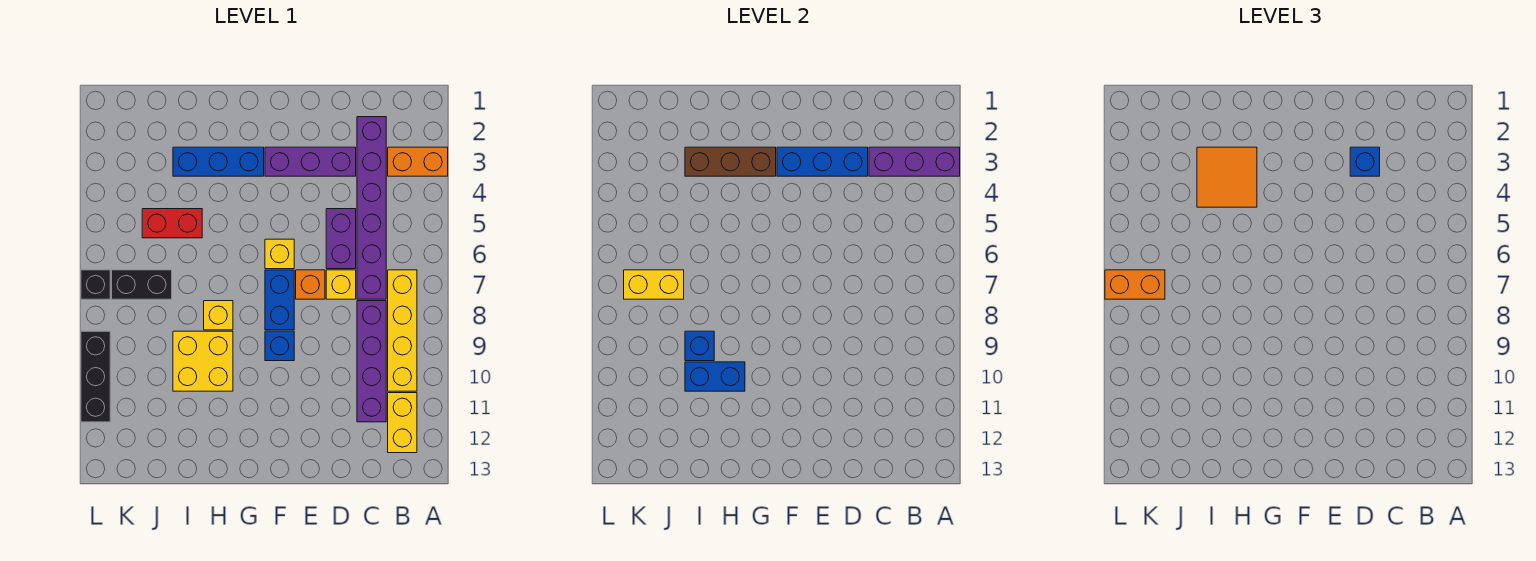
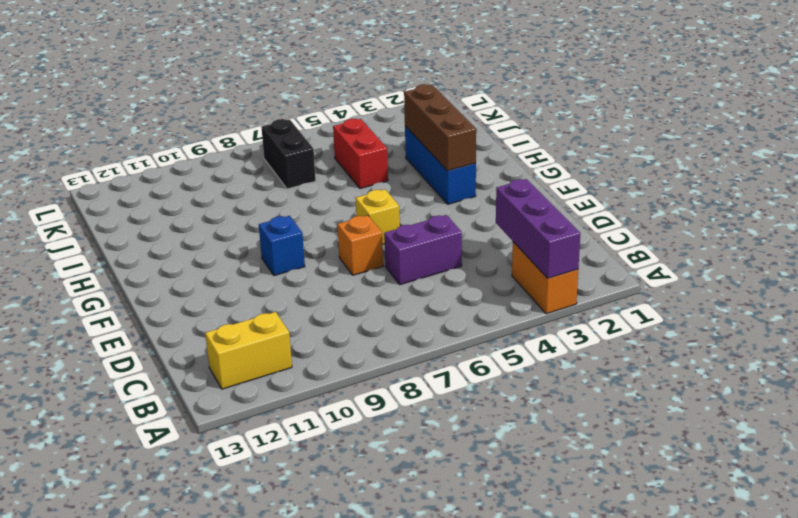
none -> yellow 1x4 brick [388,270,417,391]
none -> purple 1x6 brick [357,117,386,299]
none -> purple 1x4 brick [357,301,386,422]

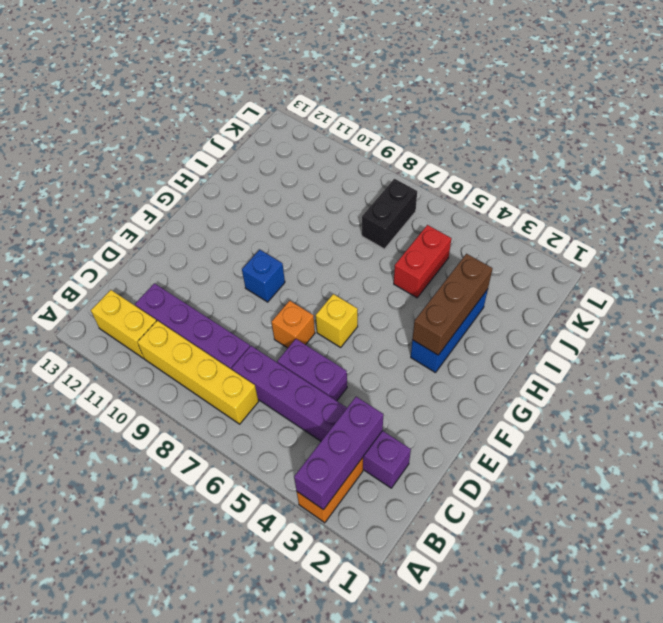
none -> purple 1x3 brick [265,147,356,176]
none -> yellow 1x1 brick [326,270,356,299]
none -> blue 1x2 brick [265,270,294,330]

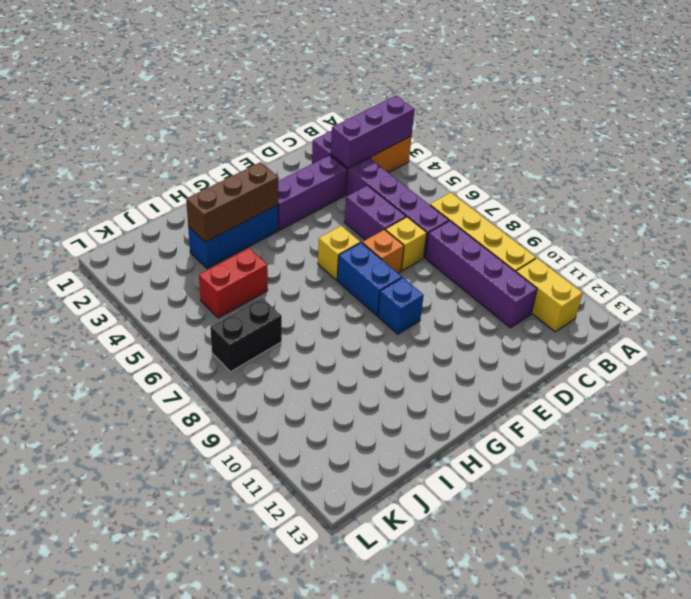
none -> yellow 1x1 brick [204,301,233,330]
none -> yellow 2x2 brick [173,331,233,391]
none -> black 1x1 brick [81,270,110,299]

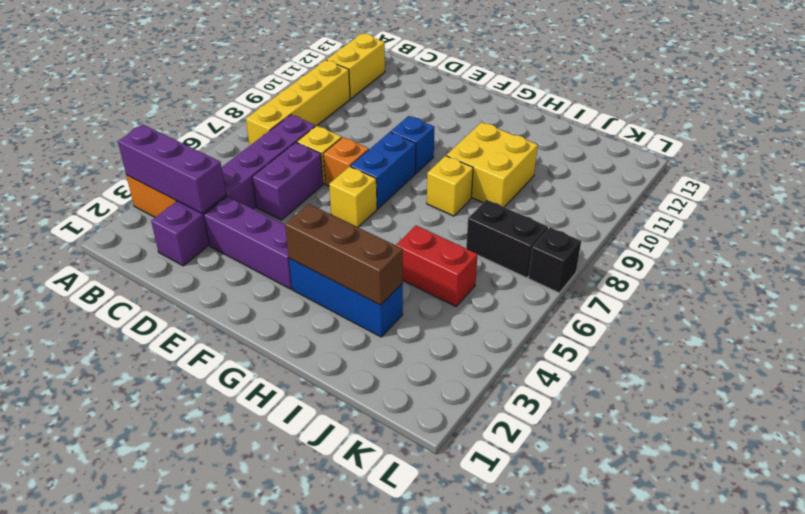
none -> purple 1x4 brick [357,301,386,422]
none -> black 1x3 brick [81,331,110,422]
none -> blue 1x3 brick [777,147,868,176]

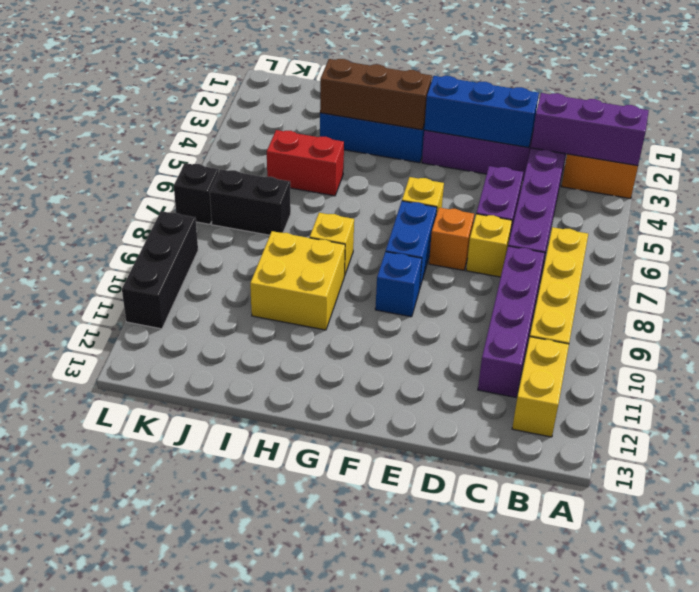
none -> blue 1x2 brick [685,362,745,391]
none -> blue 1x1 brick [685,331,714,361]
none -> yellow 1x2 brick [624,270,684,299]

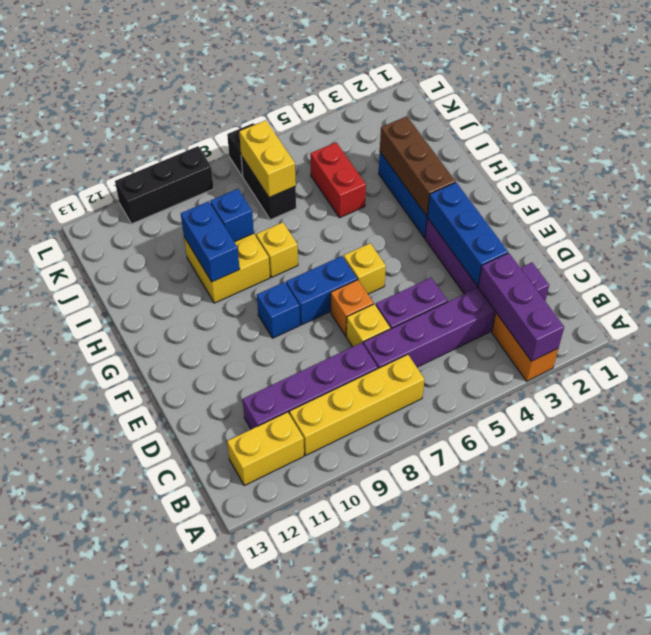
none -> blue 1x1 brick [1350,147,1380,176]
none -> orange 2x2 tile [1197,147,1257,207]
none -> orange 1x2 brick [1105,270,1165,299]

